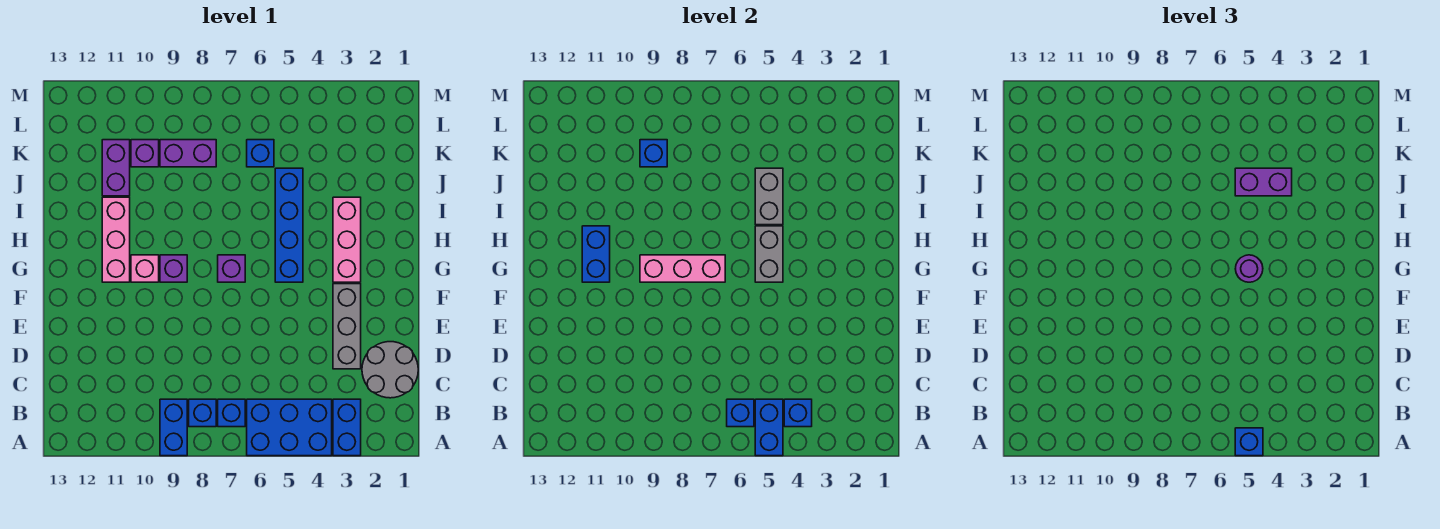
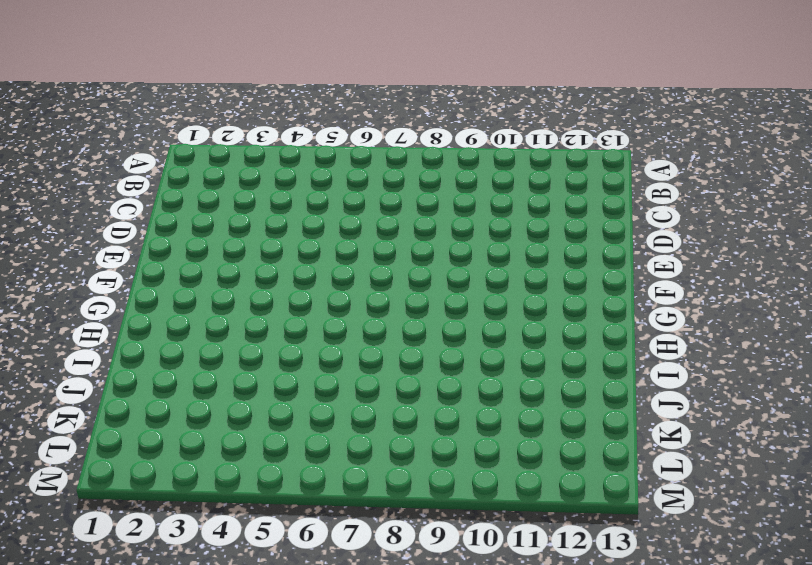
none -> blue 1x2 brick [333,399,361,456]
none -> blue 2x3 brick [247,399,332,456]
none -> blue 1x2 brick [160,399,187,456]

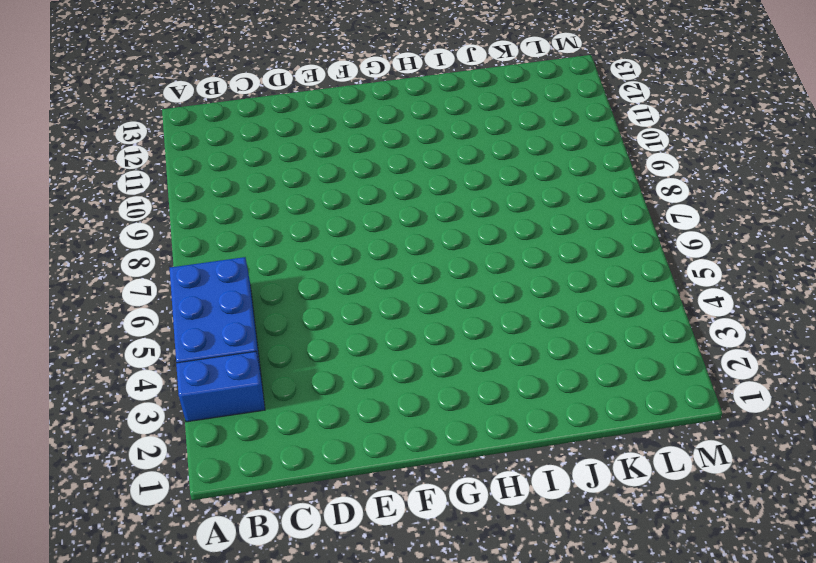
none -> blue 1x2 brick [160,399,187,456]
none -> blue 1x1 brick [218,399,245,427]
none -> blue 1x1 brick [189,399,216,427]

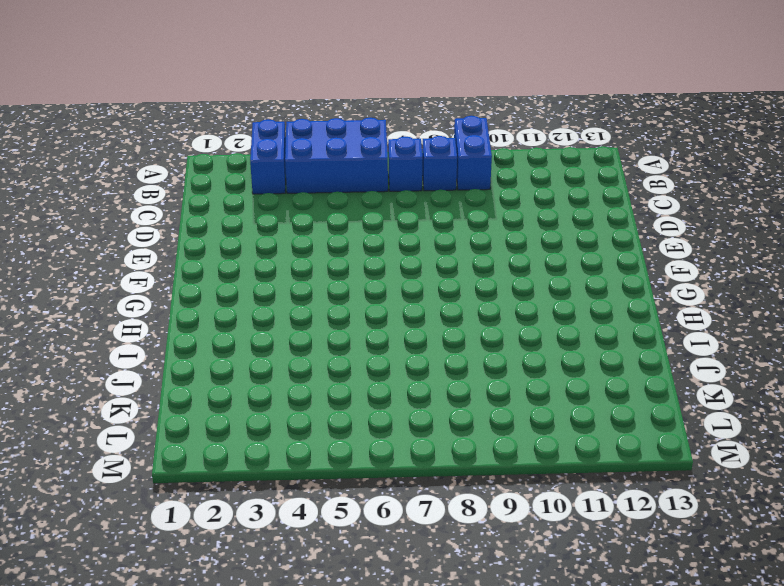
none -> grey 2x2 round brick [362,342,418,398]
none -> grey 1x3 brick [333,284,361,369]
none -> pink 1x3 brick [333,197,361,282]

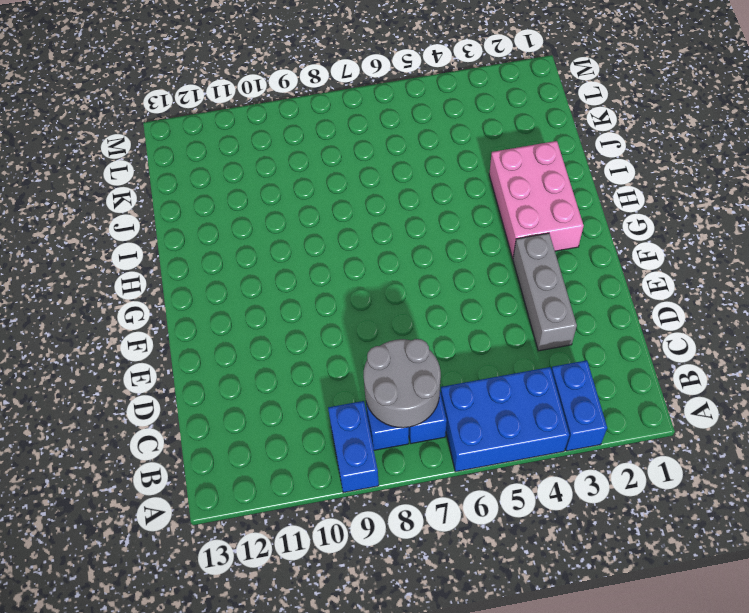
grey 2x2 round brick [364,339,441,428] -> grey 2x2 round brick moved to [362,342,418,398]
pink 2x3 brick [489,141,584,258] -> pink 1x3 brick [333,197,361,282]
none -> blue 1x4 brick [275,168,303,282]
none -> purple 1x1 brick [218,255,245,282]
none -> purple 1x1 brick [160,255,187,282]

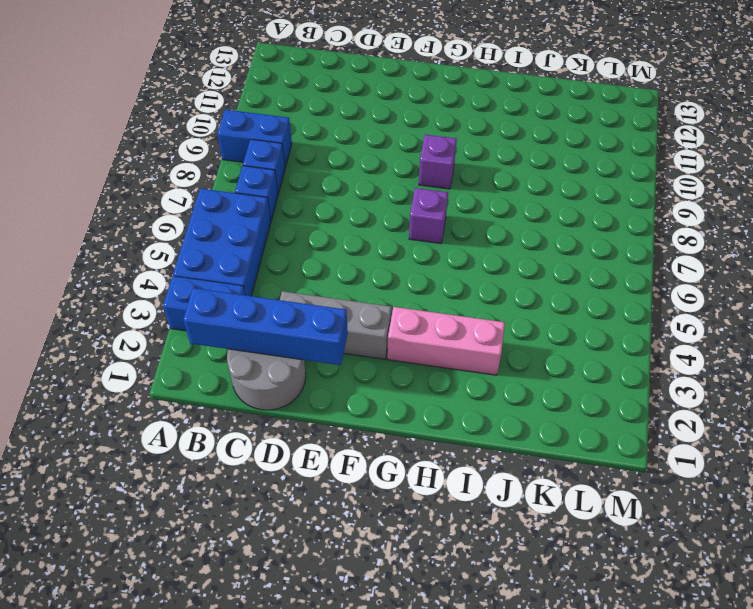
blue 1x4 brick [183,288,348,365] -> blue 1x4 brick moved to [275,168,303,282]
none -> pink 1x1 brick [131,255,159,282]
none -> pink 1x3 brick [102,197,130,282]
none -> purple 1x2 brick [102,140,130,196]

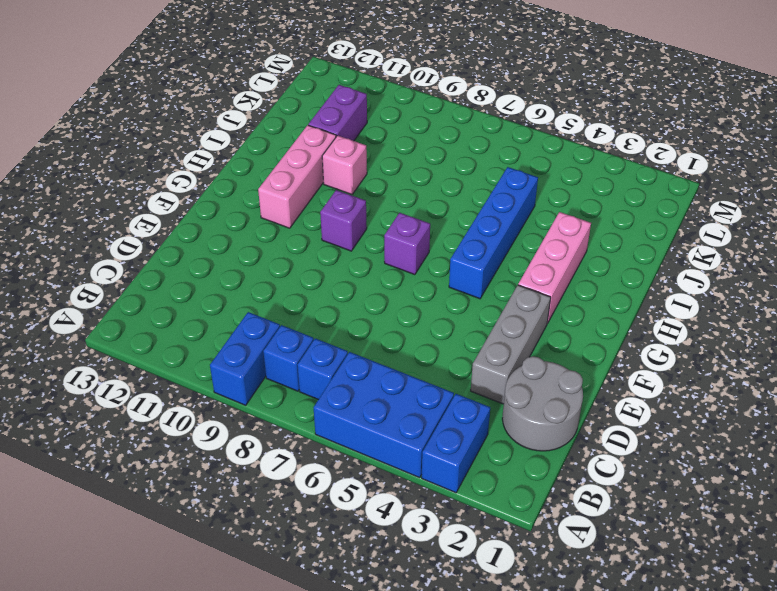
pink 1x1 brick [322,136,367,195] -> pink 1x1 brick moved to [131,255,159,282]
none -> blue 1x1 brick [247,140,274,167]
none -> purple 1x2 brick [160,140,216,167]
none -> purple 1x1 brick [131,140,159,167]

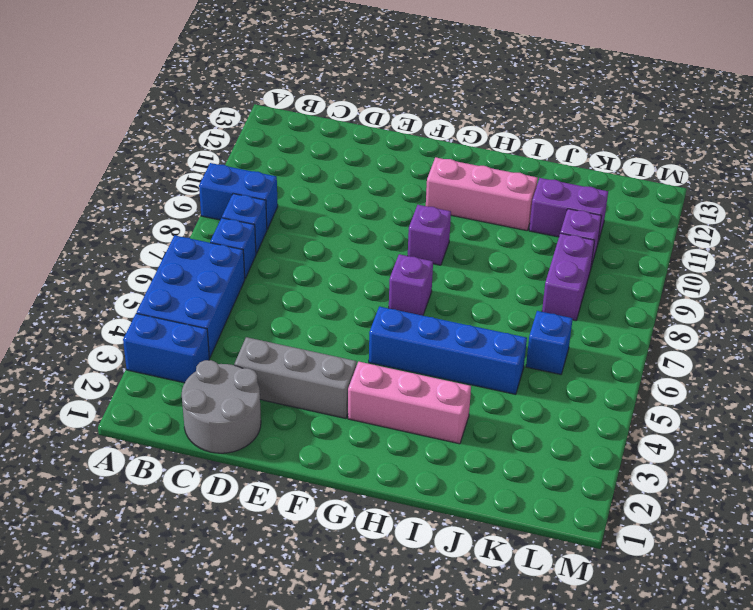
none -> pink 1x1 brick [131,255,159,282]
none -> blue 1x2 brick [755,399,783,456]
none -> blue 1x1 brick [784,399,812,427]

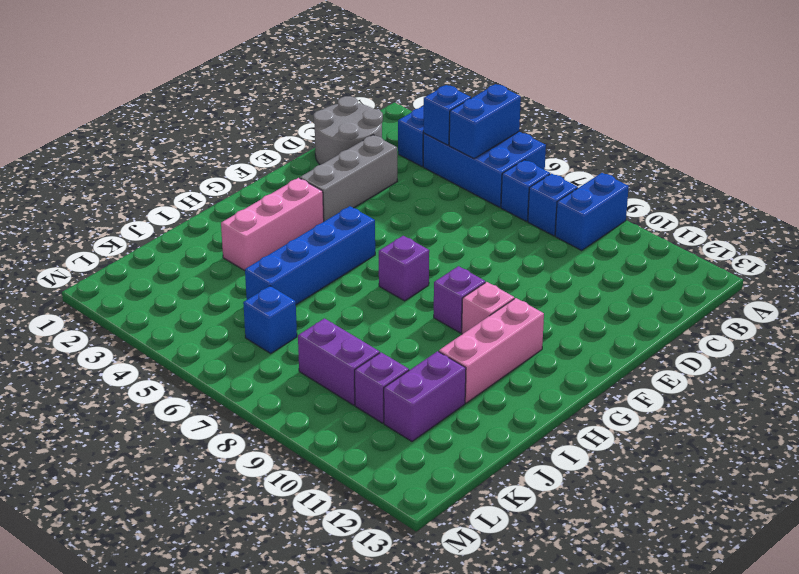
none -> blue 1x1 brick [727,399,754,427]
none -> grey 1x2 brick [755,226,783,282]
none -> pink 1x3 brick [640,255,725,282]

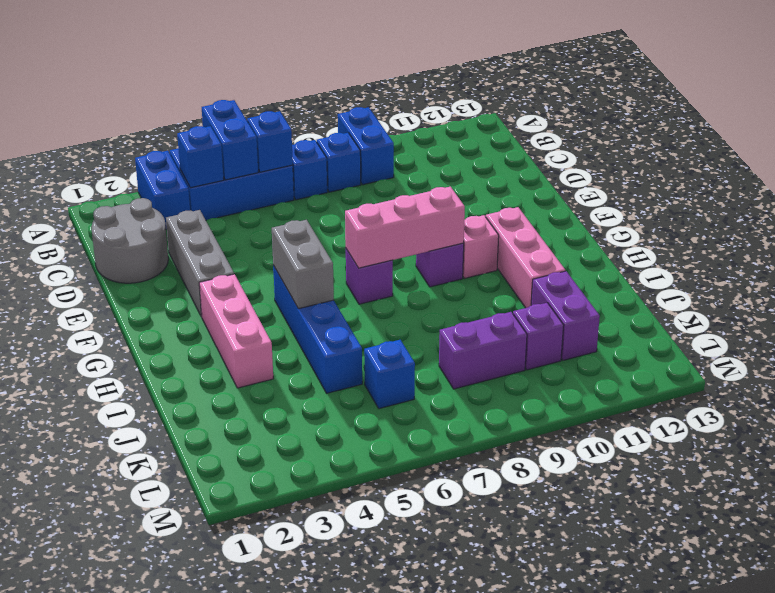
none -> blue 1x2 brick [582,226,610,282]
none -> grey 1x2 brick [755,168,783,225]
none -> blue 1x1 brick [640,140,667,167]

